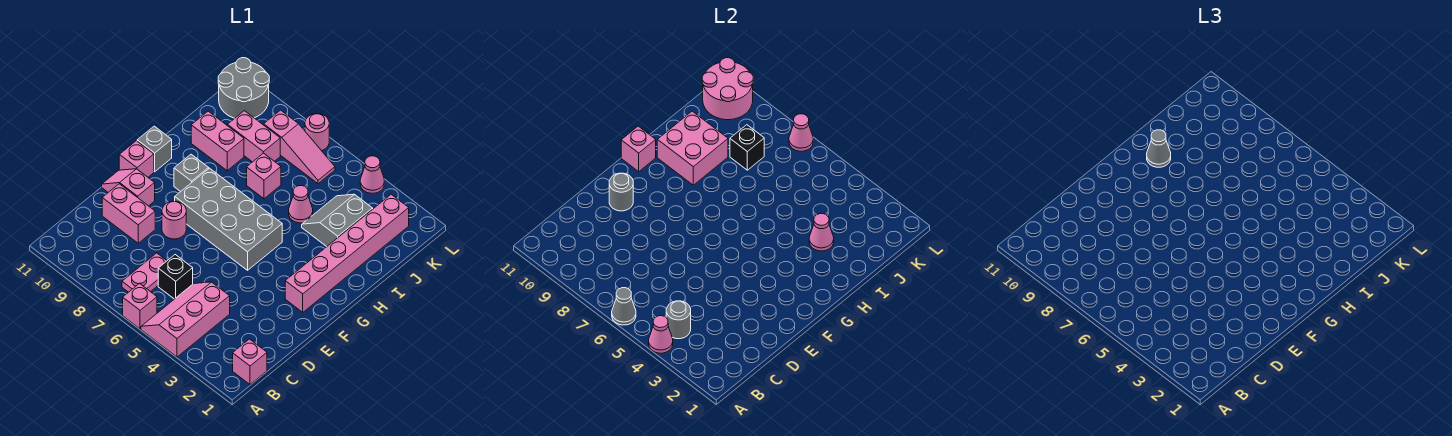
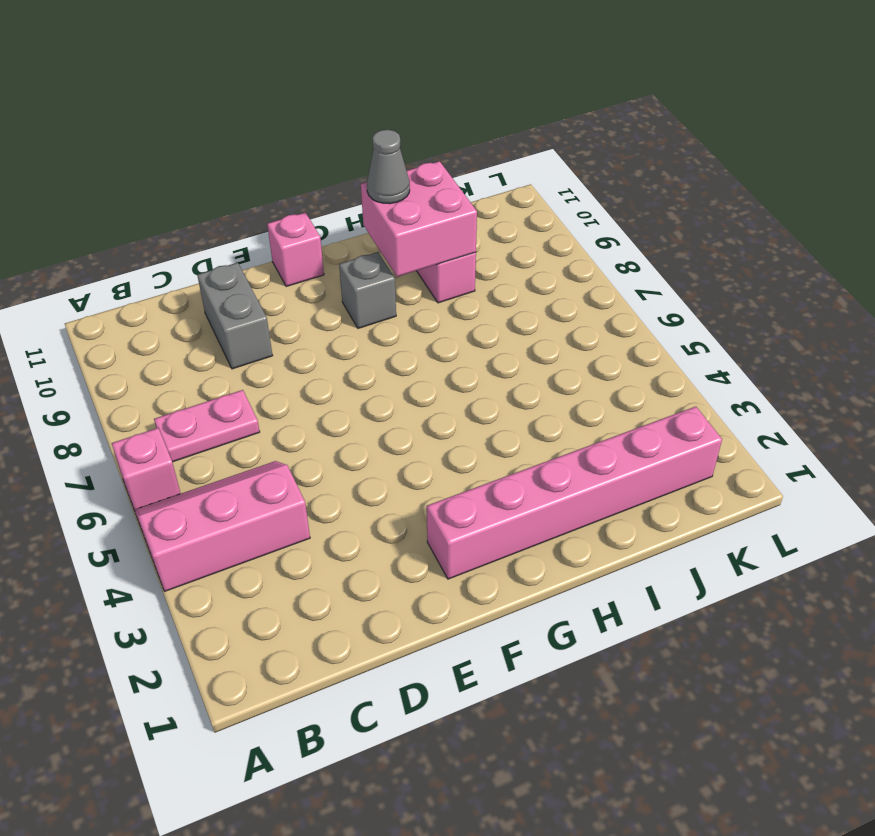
grey 1x2 brick [197,263,273,369] -> pink 1x2 brick [102,184,155,243]
none -> pink 1x1 brick [233,339,267,385]
none -> black 1x1 brick [158,255,193,299]
none -> pink 1x1 round brick [162,201,186,239]
none -> pink 1x2 slope [102,169,155,206]

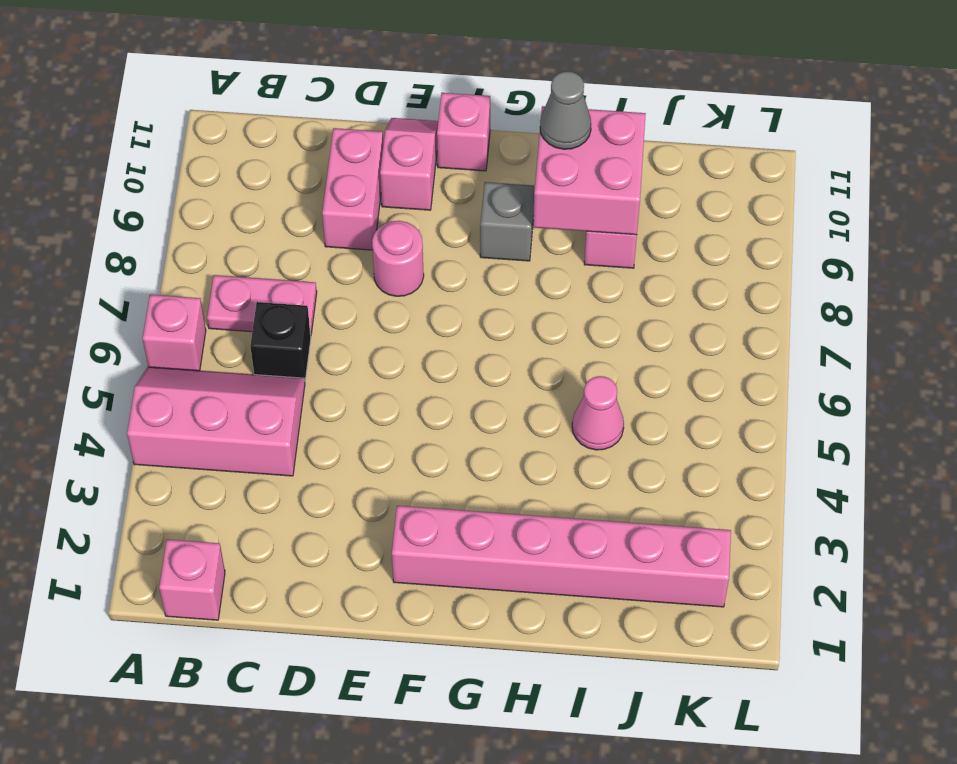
none -> grey 2x4 brick [175,168,282,270]
none -> grey 1x1 brick [137,126,172,172]
none -> grey 2x2 slope [302,194,373,247]
none -> pink 1x1 brick [247,153,281,199]

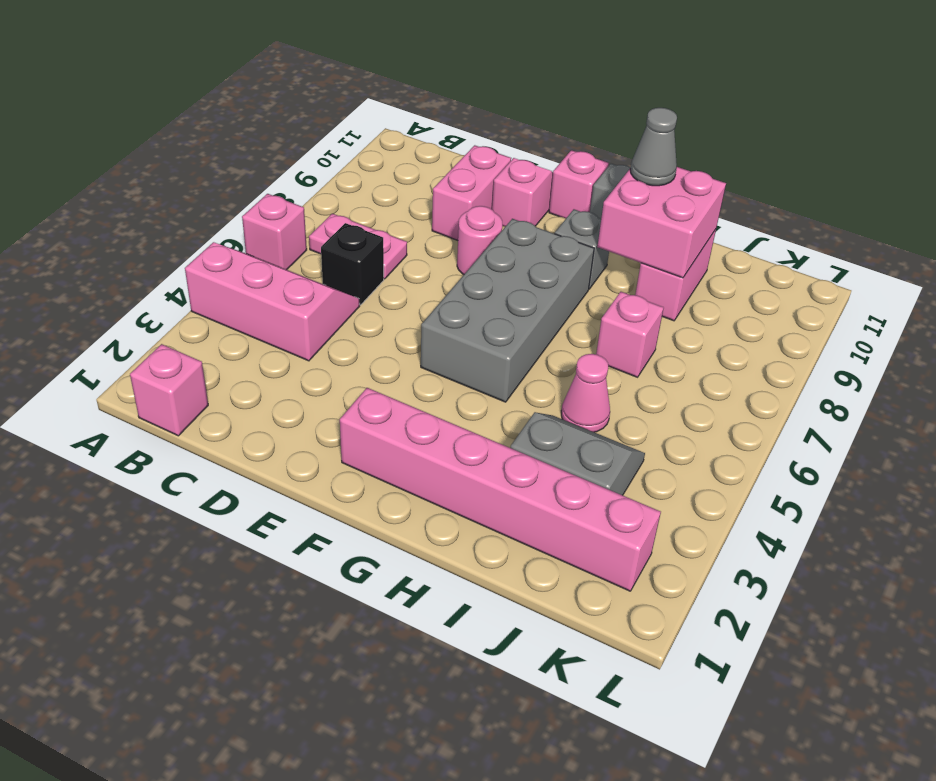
none -> pink 1x2 brick [227,111,280,162]
none -> pink 1x3 slope [264,110,335,184]
none -> grey 2x2 round brick [218,58,269,118]
none -> pink 1x1 cone [360,156,384,193]

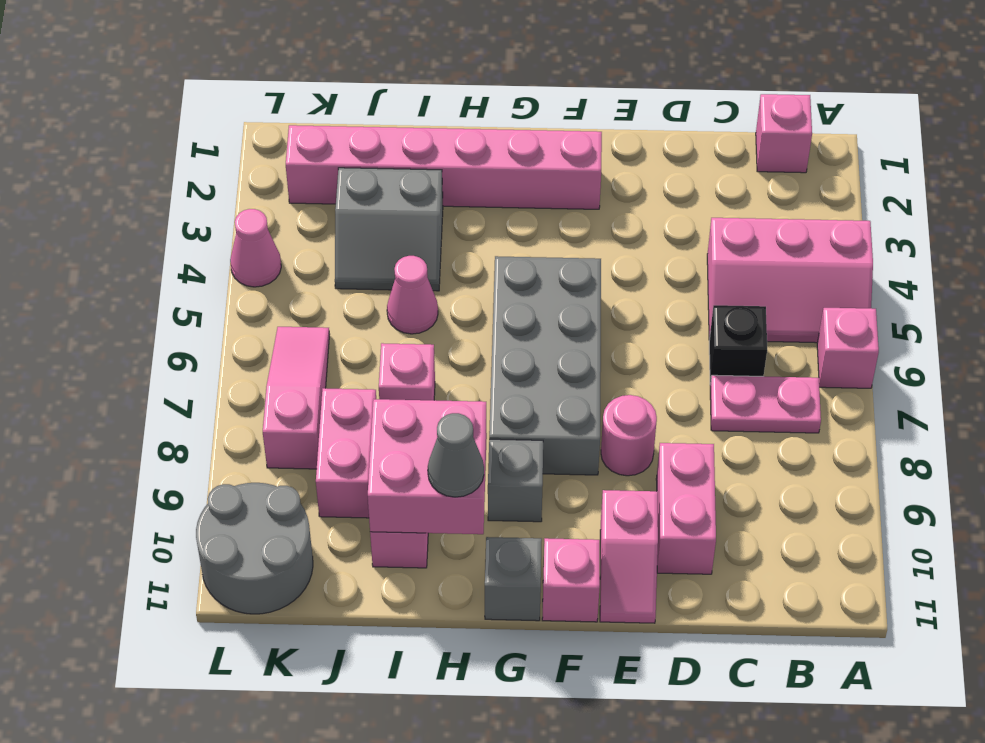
none -> pink 1x1 round brick [305,114,329,151]
none -> pink 1x1 cone [649,316,673,353]
none -> grey 1x1 cone [612,288,636,325]
none -> grey 1x1 round brick [666,301,691,339]

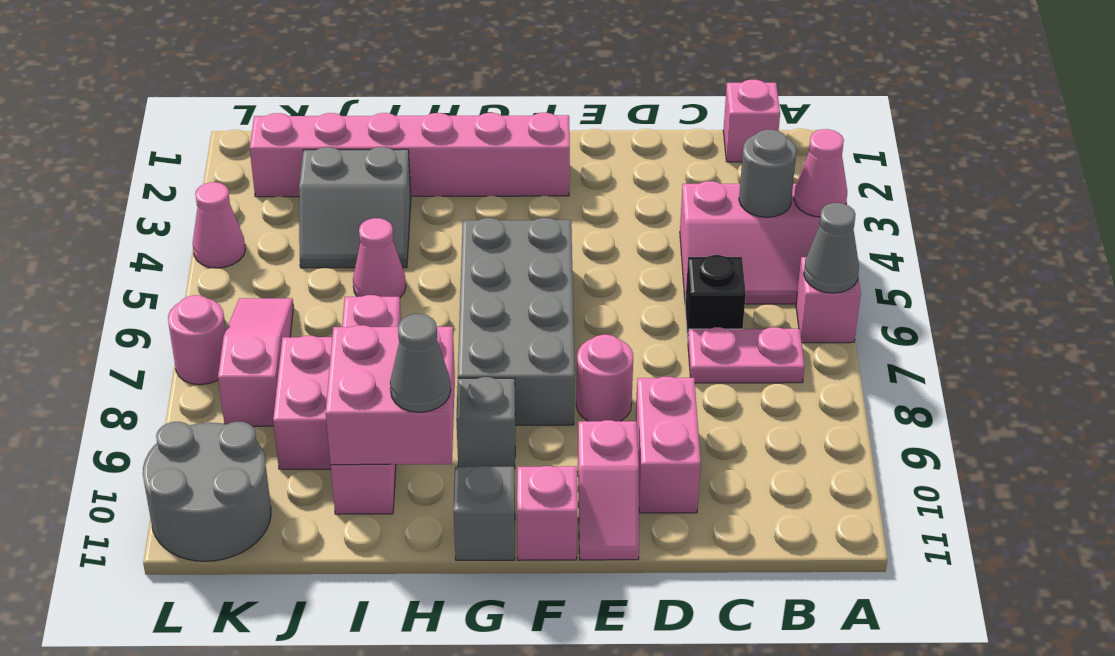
none -> grey 1x1 round brick [609,173,633,211]
none -> pink 1x1 brick [621,126,656,172]
none -> pink 1x1 cone [809,214,834,251]
none -> black 1x1 brick [730,125,764,170]

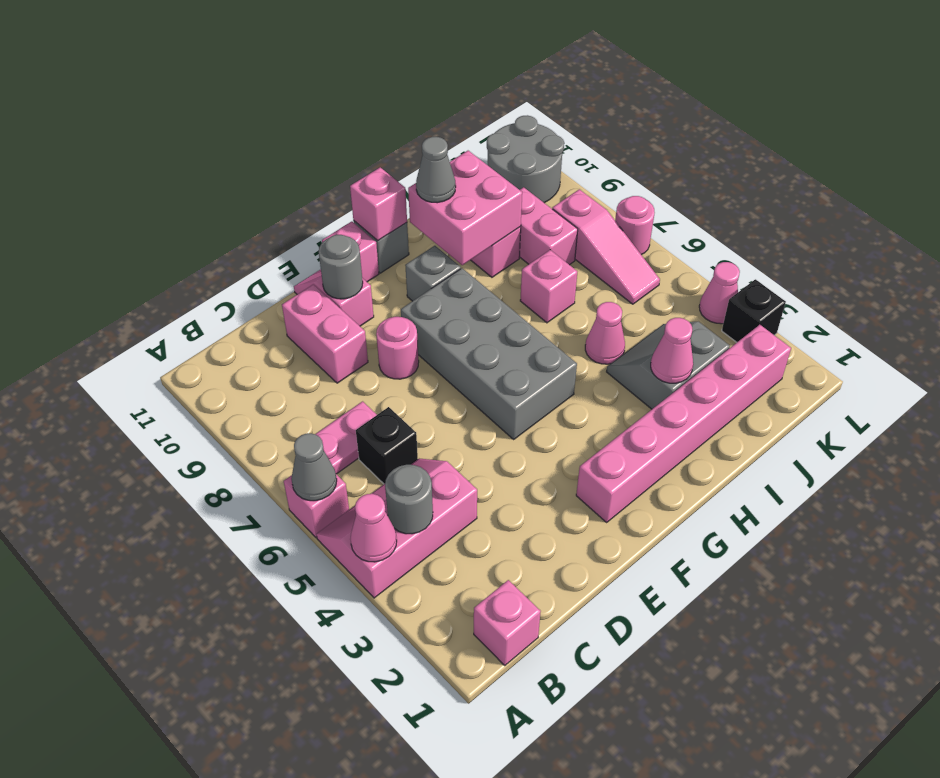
black 1x1 brick [722,279,786,342] -> black 1x1 brick moved to [730,125,764,170]
none -> pink 2x2 round brick [702,58,753,120]
none -> pink 1x1 cone [789,114,813,151]

